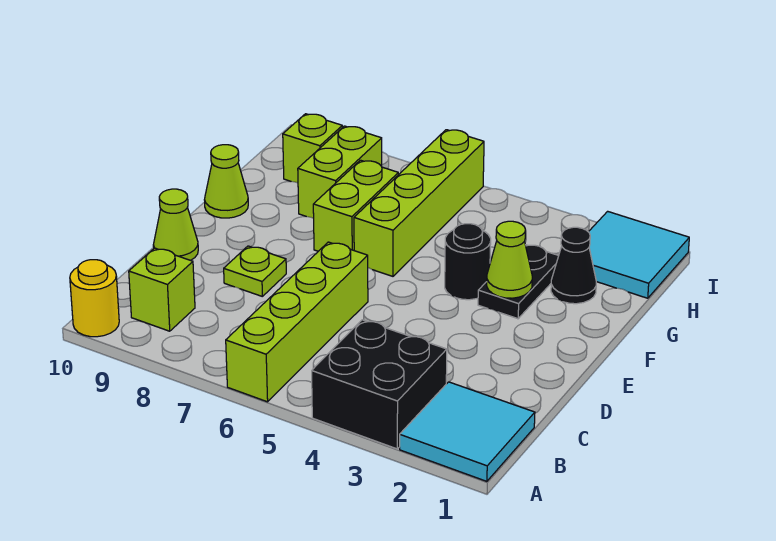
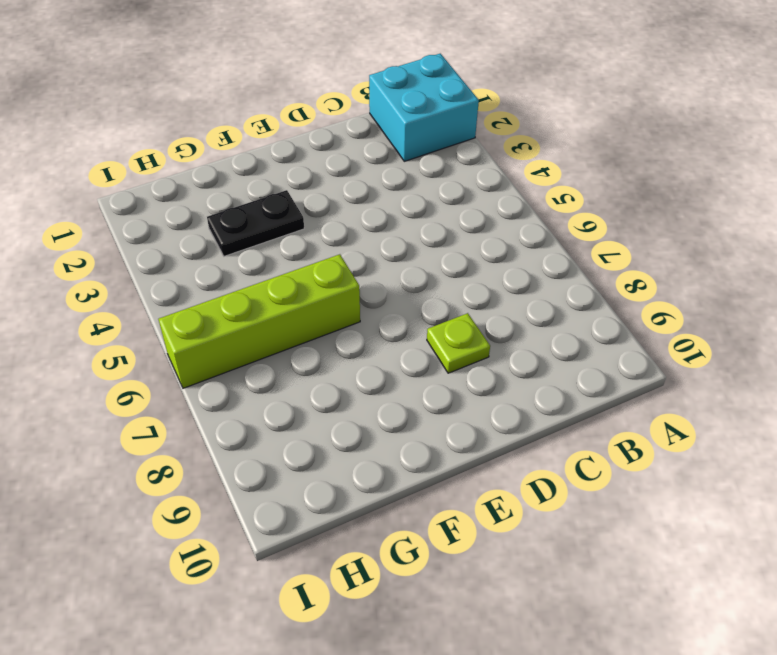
cyan 2x2 brick [369,54,479,161] -> cyan 2x2 tile [400,382,535,481]
none -> black 2x2 brick [312,320,447,449]
none -> lime 1x4 brick [226,242,368,402]
none -> yellow 1x1 round brick [70,260,119,337]

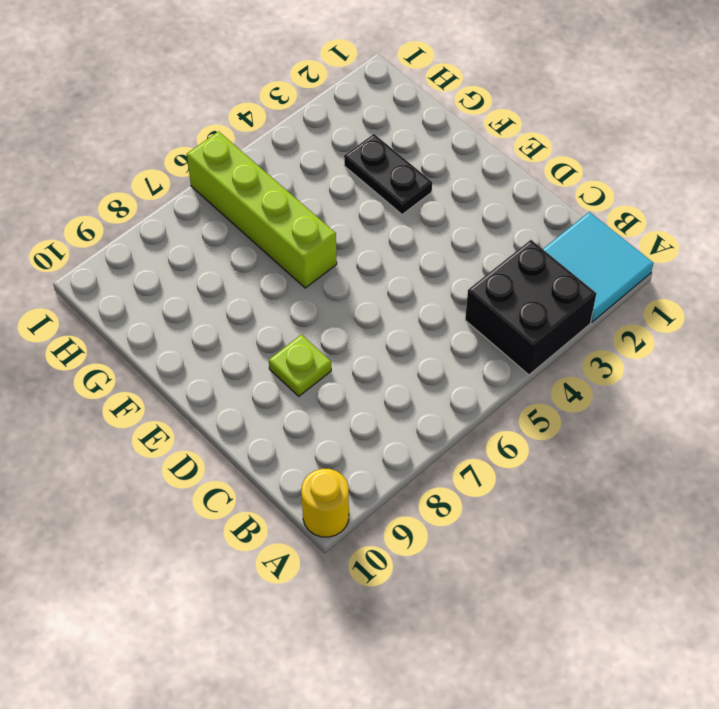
none -> lime 1x4 brick [226,242,368,402]
none -> lime 1x1 brick [129,248,195,331]
none -> lime 1x1 cone [153,189,198,260]

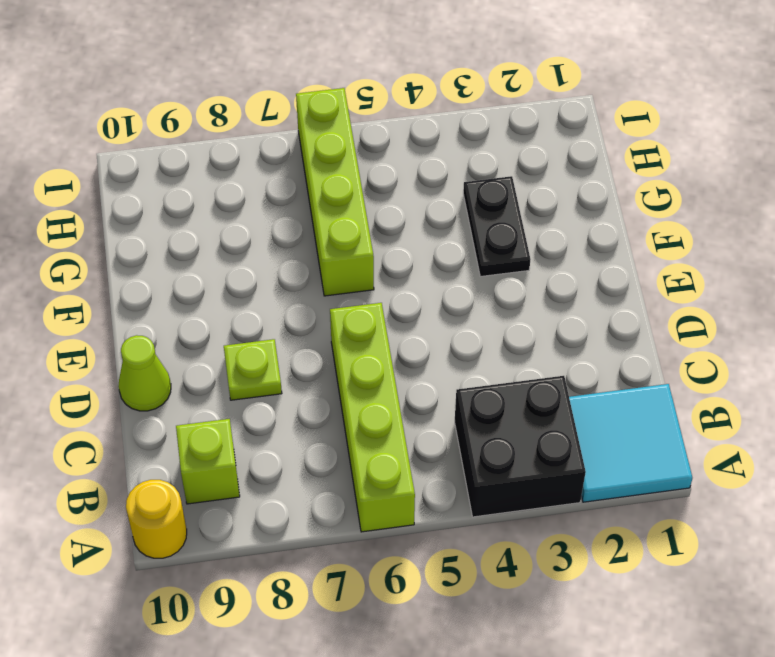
none -> black 1x1 round brick [445,224,491,300]
none -> lime 1x2 brick [313,160,398,251]
none -> lime 1x1 cone [204,145,248,218]

